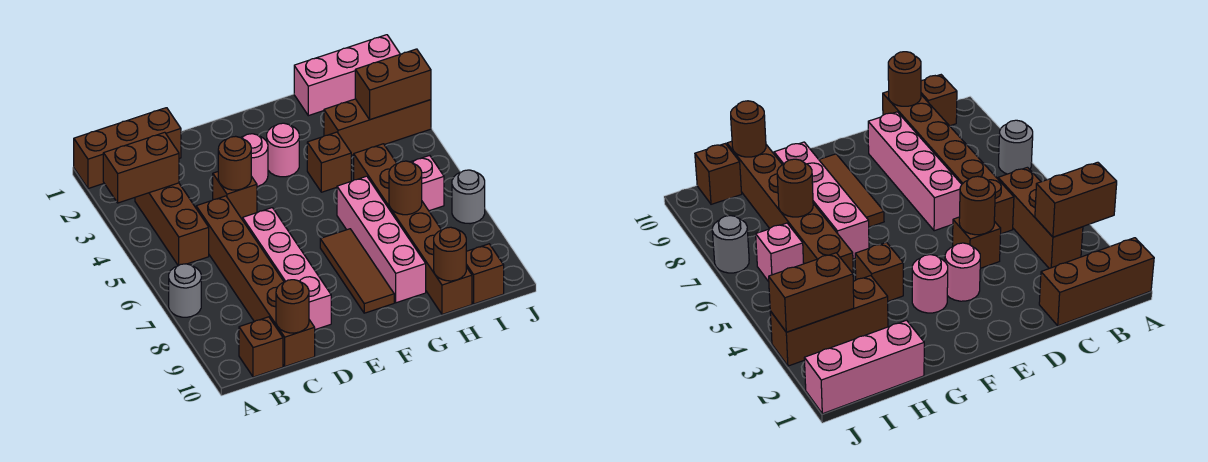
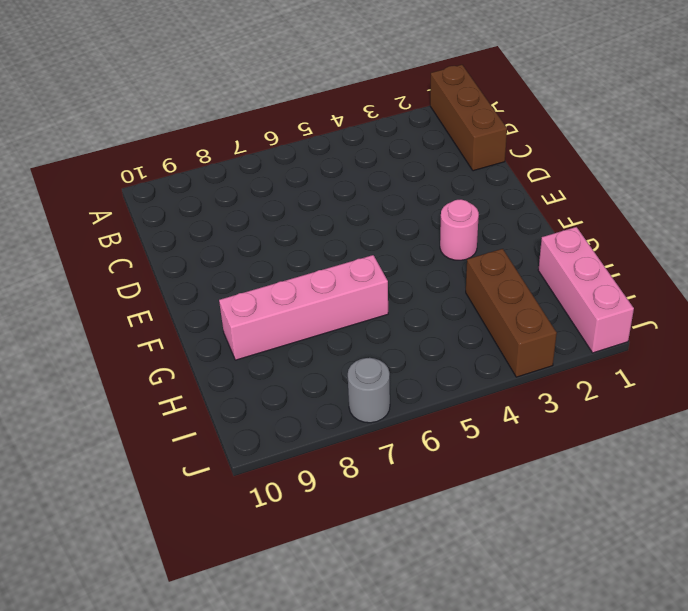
none -> grey 1x1 round brick [169,264,201,317]
none -> brown 1x3 brick [135,183,209,266]
none -> brown 1x1 brick [239,317,283,377]

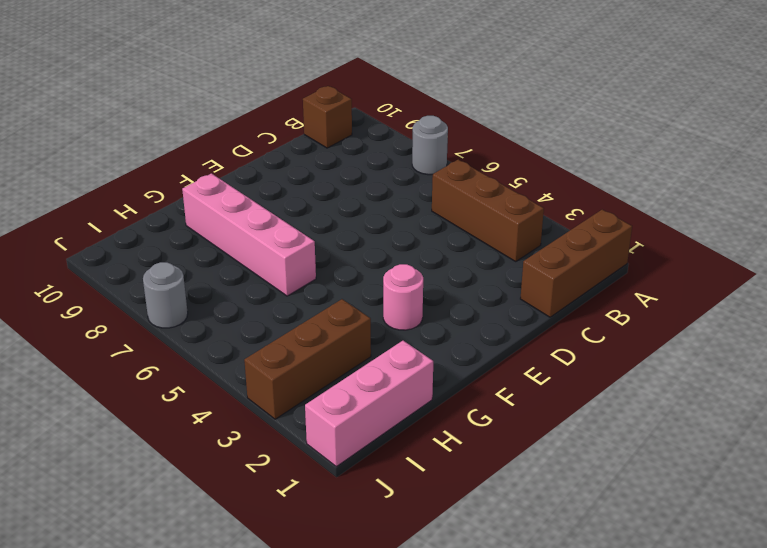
none -> brown 1x6 brick [196,196,315,366]
none -> brown 1x1 brick [213,172,257,219]
none -> pink 1x4 brick [243,208,331,330]

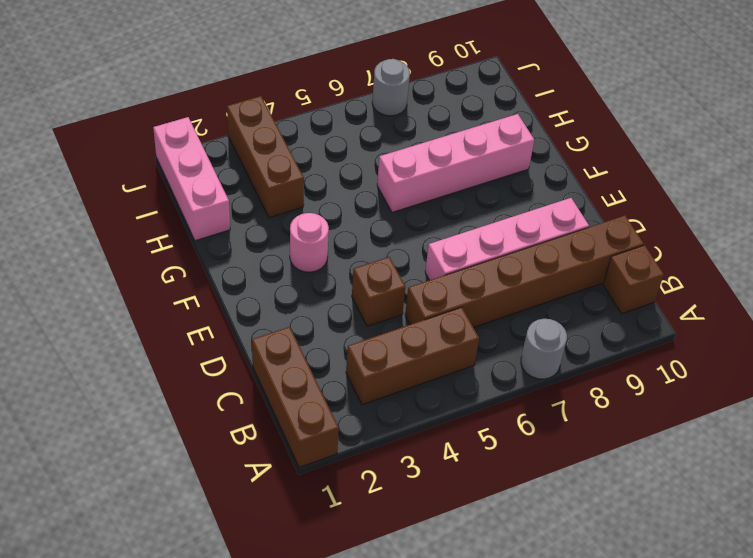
none -> pink 1x1 round brick [241,134,268,186]
none -> brown 1x3 tile [320,229,394,313]
none -> brown 1x1 brick [307,132,351,192]

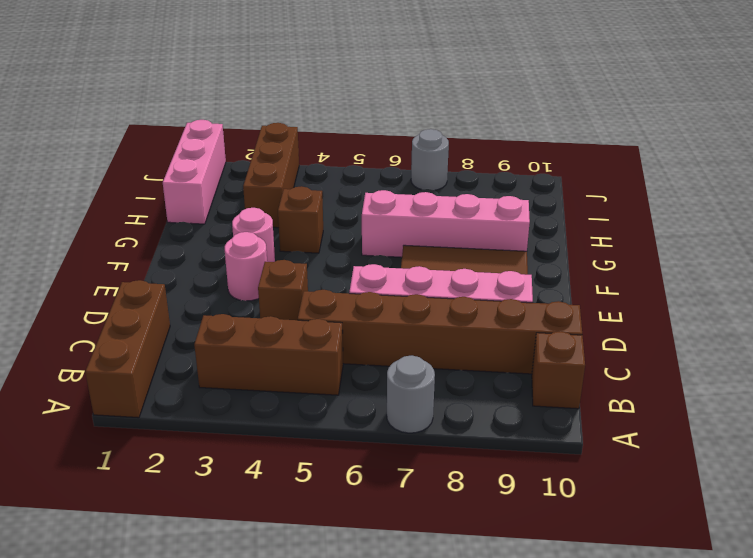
none -> brown 1x6 brick [354,144,472,314]
none -> pink 1x1 brick [411,156,444,211]
none -> brown 1x1 brick [466,244,504,304]

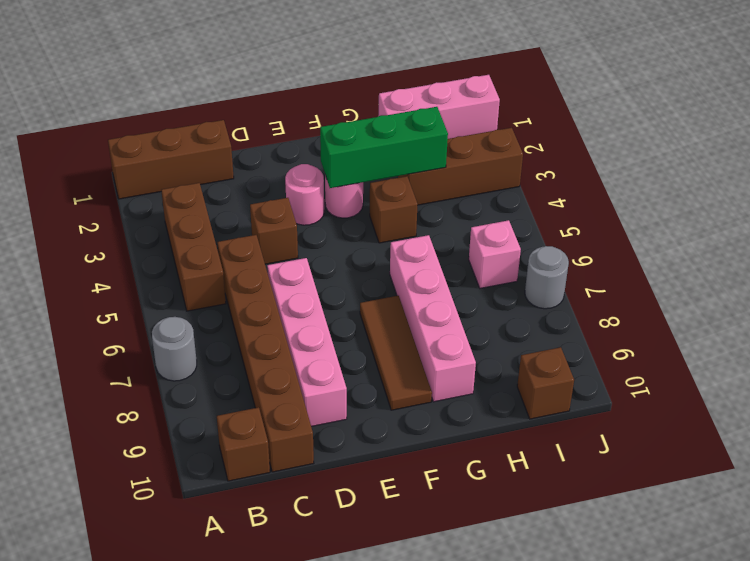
green 1x3 brick [320,107,448,188] -> none
none -> brown 1x6 brick [354,144,472,314]
none -> brown 1x2 brick [103,132,179,203]
none -> brown 1x1 round brick [276,280,309,333]

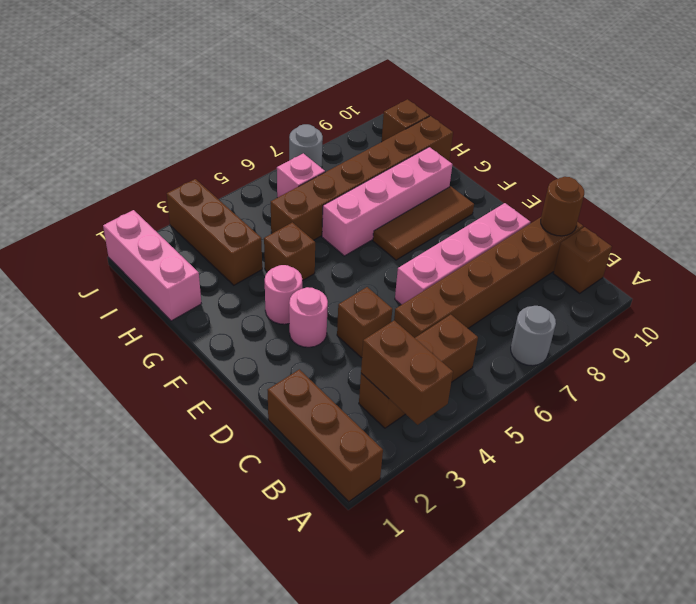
none -> brown 1x1 round brick [218,136,251,190]
none -> brown 1x1 round brick [389,161,422,215]
none -> brown 1x1 round brick [434,227,466,281]

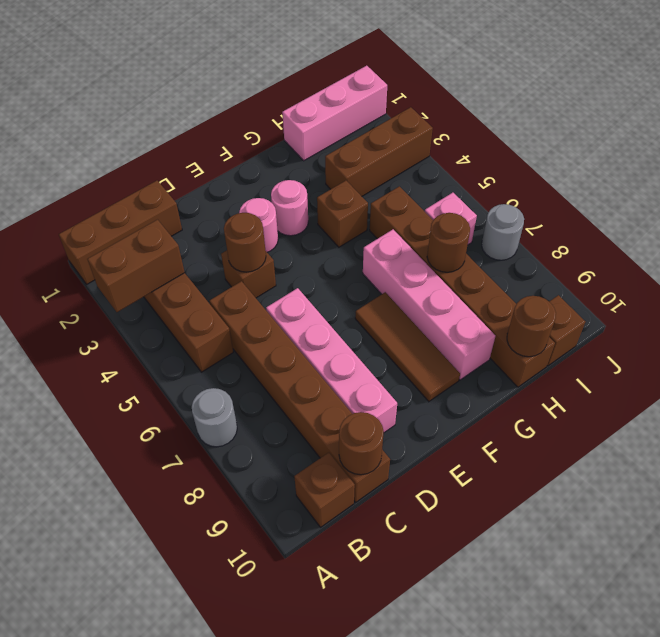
none -> brown 1x2 brick [355,49,431,120]

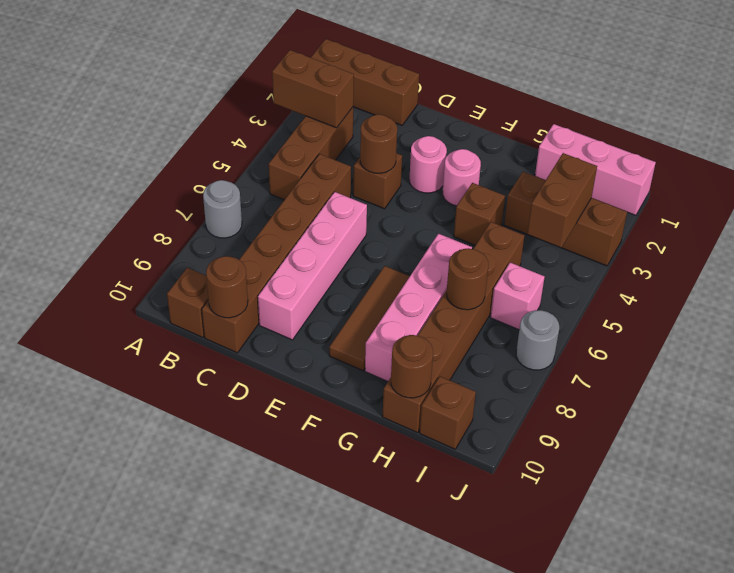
brown 1x2 brick [527,153,597,248] -> brown 1x2 brick turned to [355,49,431,120]

